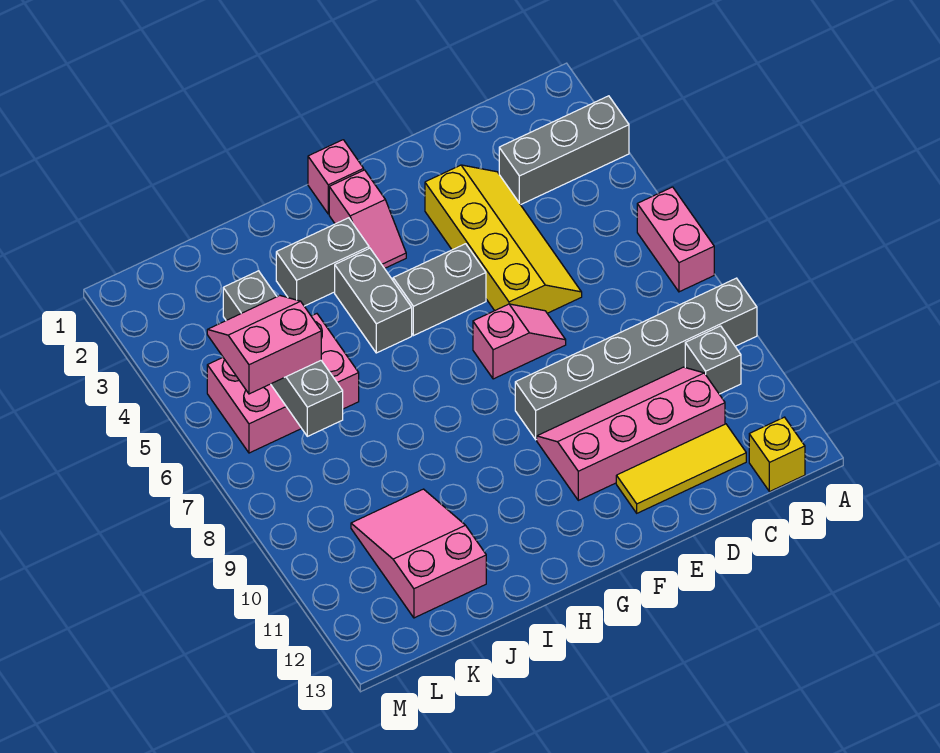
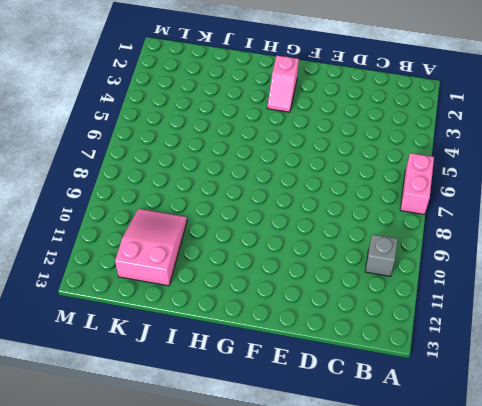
none -> grey 1x3 brick [499,96,629,205]
none -> grey 1x6 brick [515,278,757,440]
none -> yellow 1x1 brick [749,417,805,492]

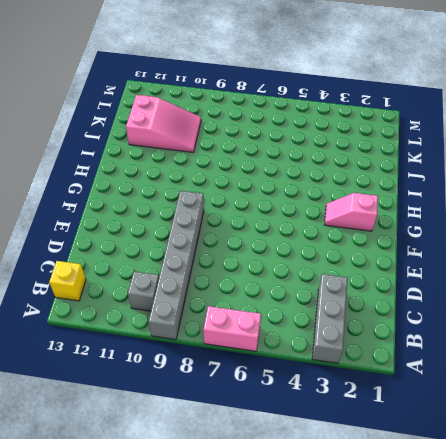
none -> pink 2x4 slope [537,367,725,500]
none -> yellow 1x3 tile [616,424,746,513]
none -> yellow 2x4 slope [425,165,582,313]

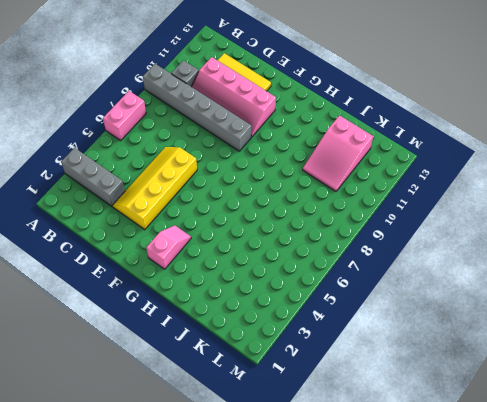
none -> yellow 1x1 brick [749,417,805,492]
none -> pink 1x2 slope [473,304,566,379]
none -> grey 1x2 brick [393,244,486,336]

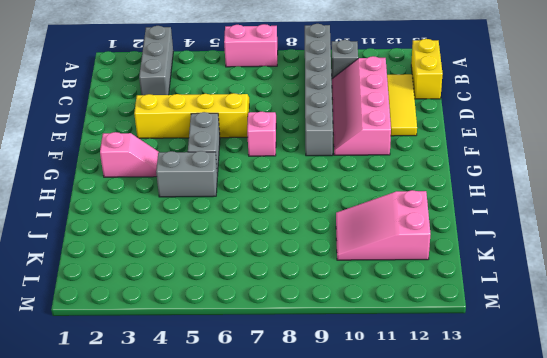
yellow 1x2 brick [411,39,443,99] -> yellow 1x1 brick [749,417,805,492]
none -> pink 1x1 brick [308,140,364,214]
none -> grey 1x2 brick [276,218,369,306]
none -> pink 2x3 brick [207,314,359,453]

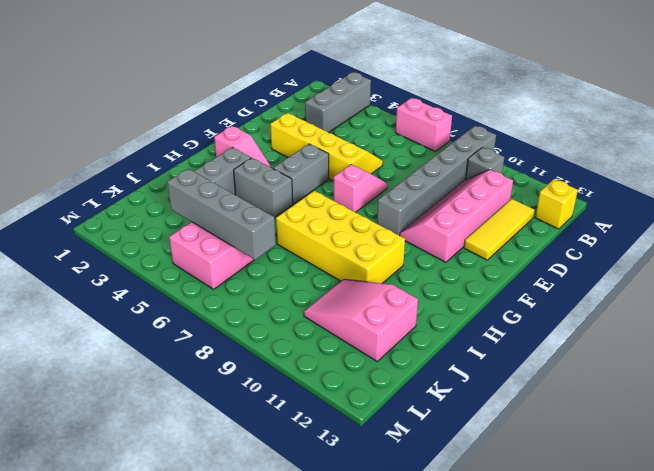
yellow 2x4 brick [276,191,405,283] -> none
none -> pink 1x1 brick [308,140,364,214]
none -> pink 2x2 slope [207,296,321,394]

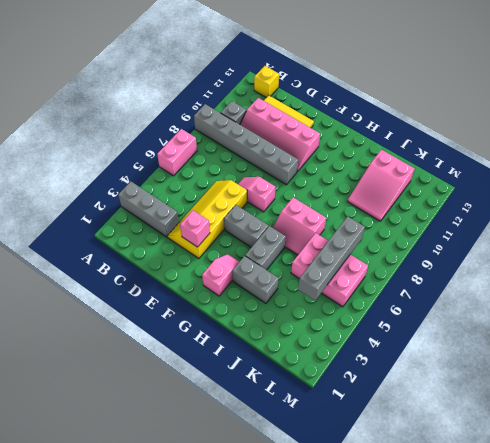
pink 1x1 brick [180,210,210,247] -> pink 1x1 brick moved to [308,140,364,214]
pink 2x2 slope [273,198,326,255] -> pink 2x2 slope moved to [207,296,321,394]

